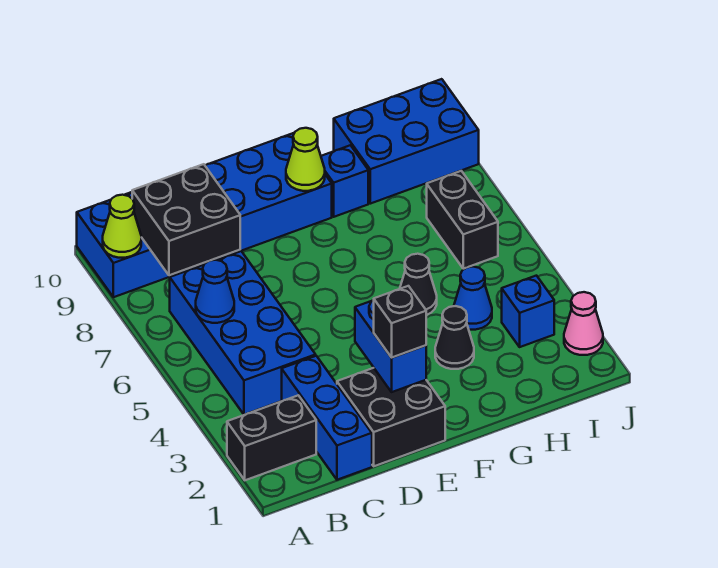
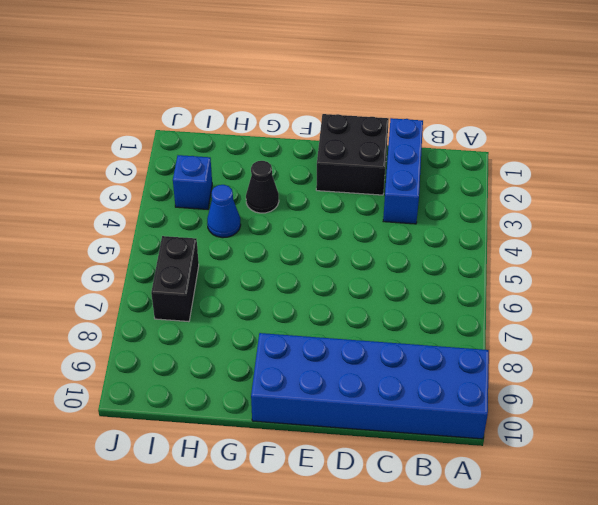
none -> black 1x2 brick [227,395,316,480]
none -> blue 2x4 brick [170,251,316,415]
none -> black 1x1 cone [400,254,437,315]

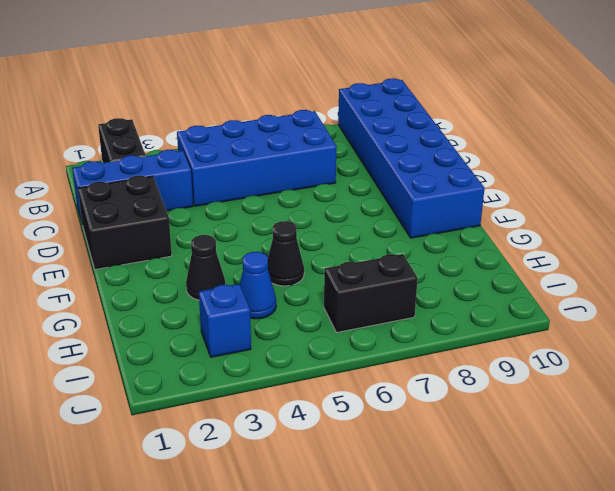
none -> blue 1x1 brick [321,145,368,217]
none -> blue 2x3 brick [334,79,479,204]
none -> pink 1x1 cone [564,292,603,355]

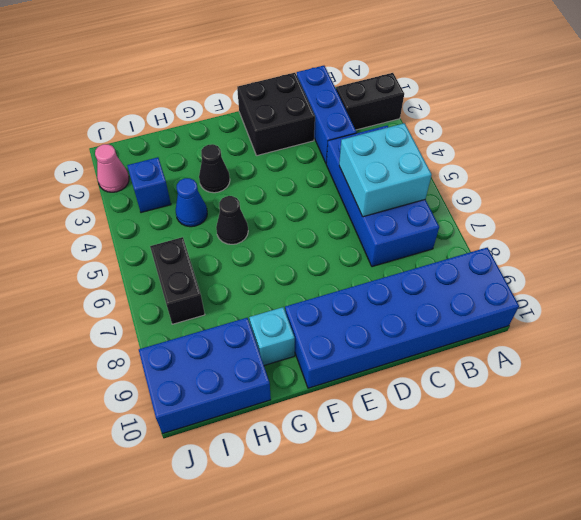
cyan 2x2 brick [339,123,432,217] -> blue 1x1 cone [196,260,234,323]
cyan 1x1 brick [249,307,295,366] -> blue 1x1 brick [321,145,368,217]
none -> lime 1x1 cone [103,195,141,258]
none -> black 2x2 brick [132,164,240,275]
none -> blue 1x2 brick [355,300,426,392]

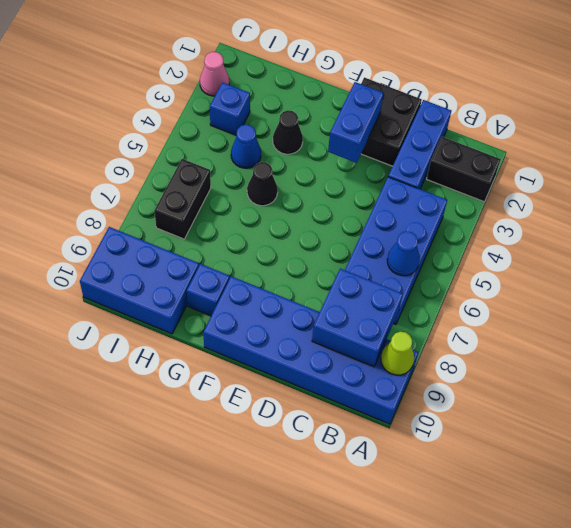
blue 2x2 brick [312,269,403,367] -> black 2x2 brick [132,164,240,275]
none -> lime 1x1 cone [286,128,325,191]
none -> black 1x1 brick [374,286,426,358]

